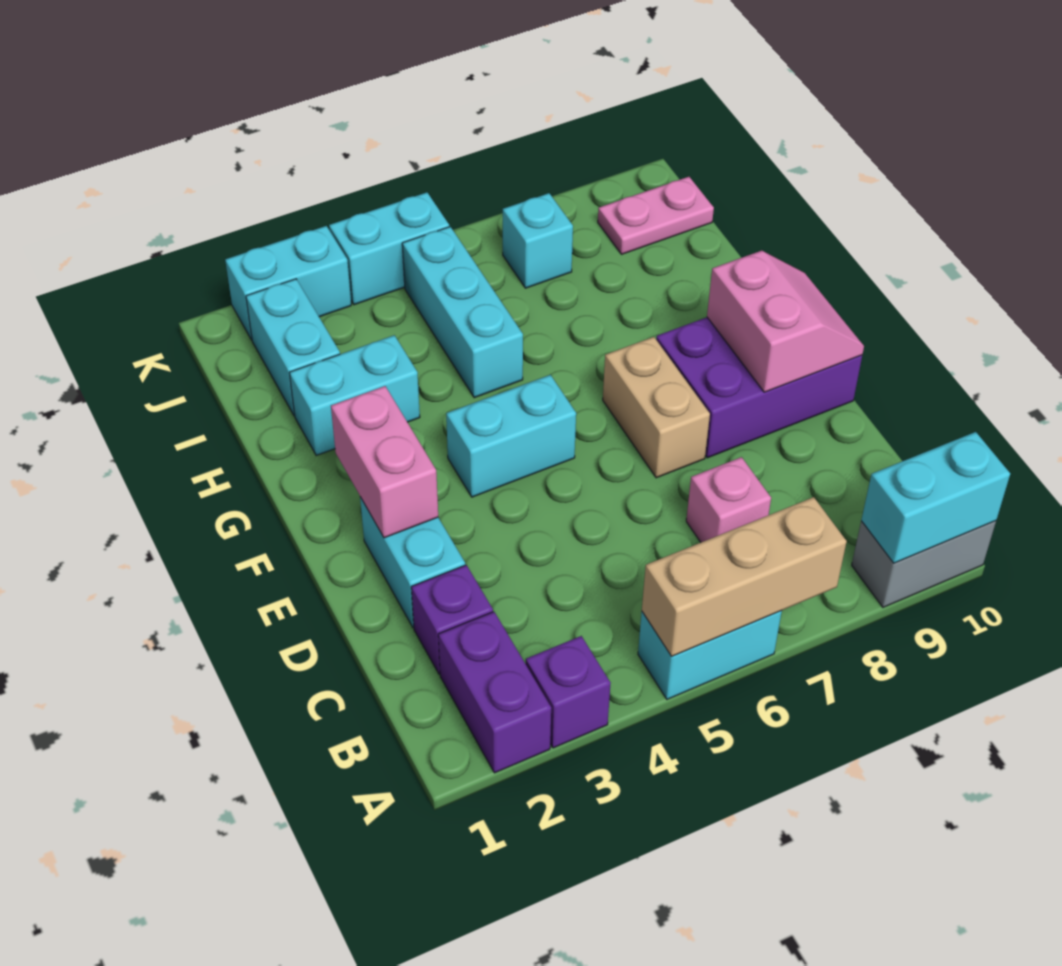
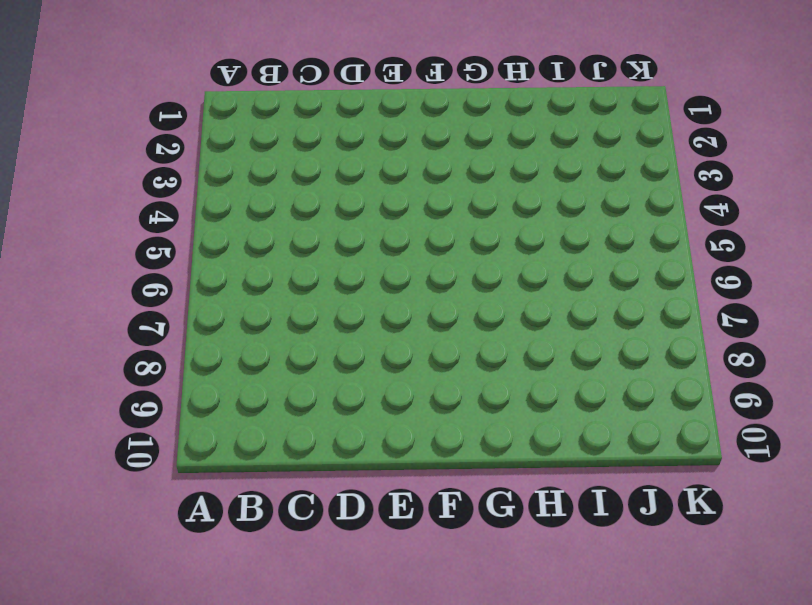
none -> purple 1x2 brick [438,612,551,773]
none -> purple 1x1 brick [526,636,611,748]
none -> cyan 1x2 brick [638,611,782,699]

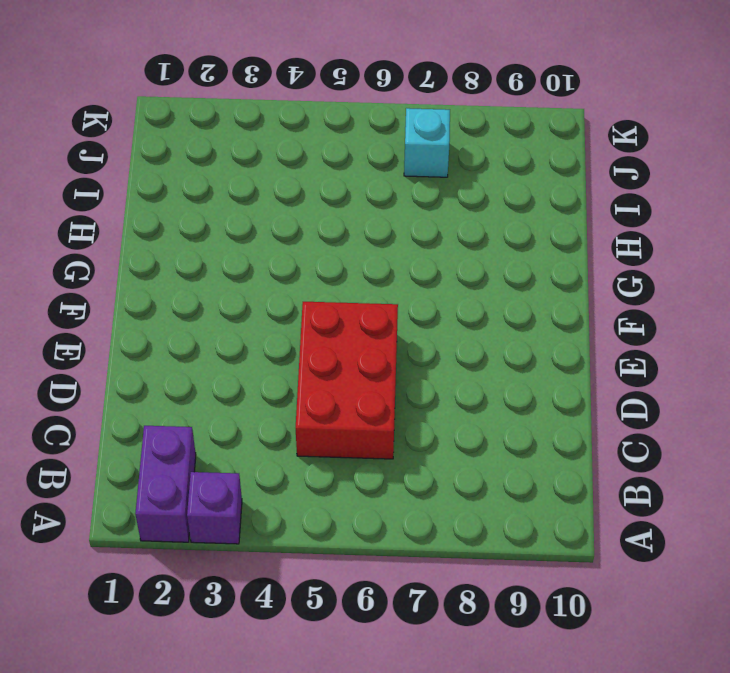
red 2x3 brick [296,302,398,459] -> none
none -> cyan 1x2 brick [638,611,782,699]
none -> grey 1x2 brick [852,521,996,607]
none -> purple 1x1 brick [411,565,493,674]

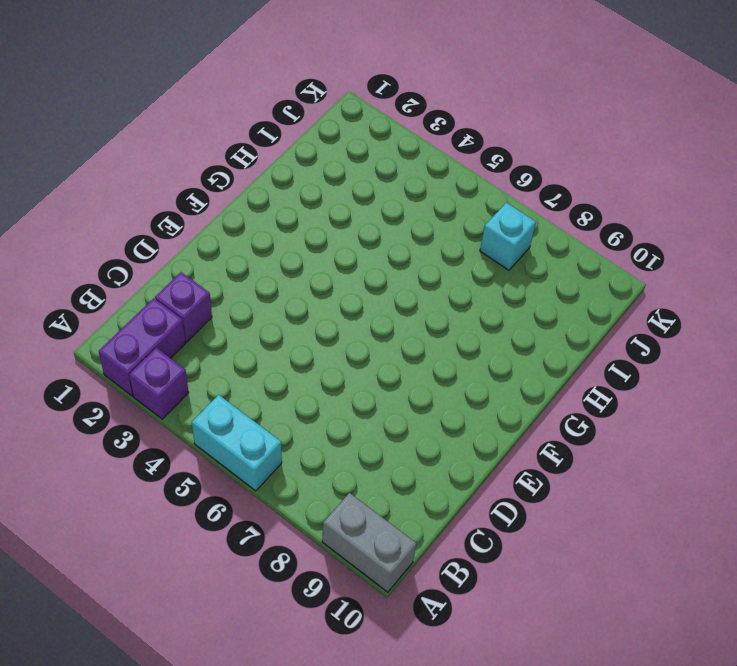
none -> pink 1x1 brick [686,457,771,542]
none -> cyan 1x2 brick [360,497,465,628]
none -> tan 1x2 brick [603,337,710,478]

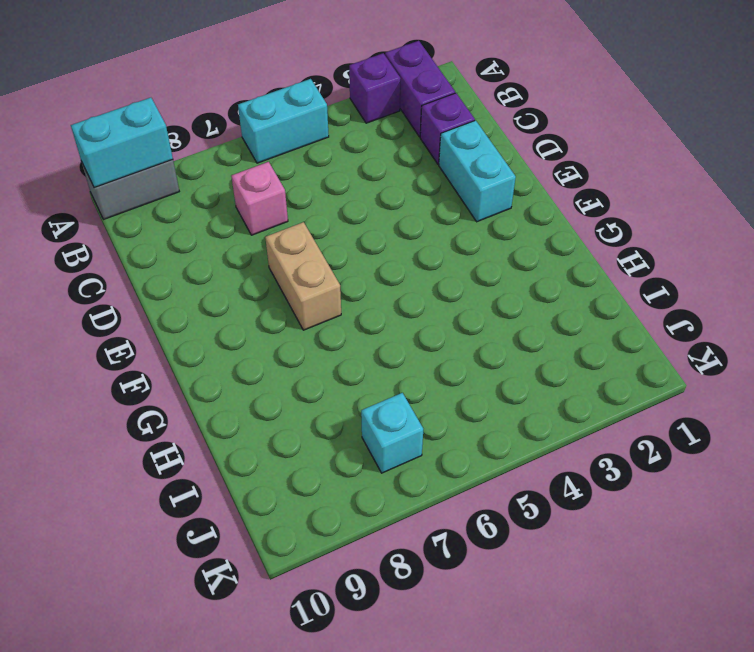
none -> purple 2x3 brick [656,317,862,458]
none -> cyan 1x2 brick [446,375,576,497]
none -> cyan 1x2 brick [289,335,420,455]

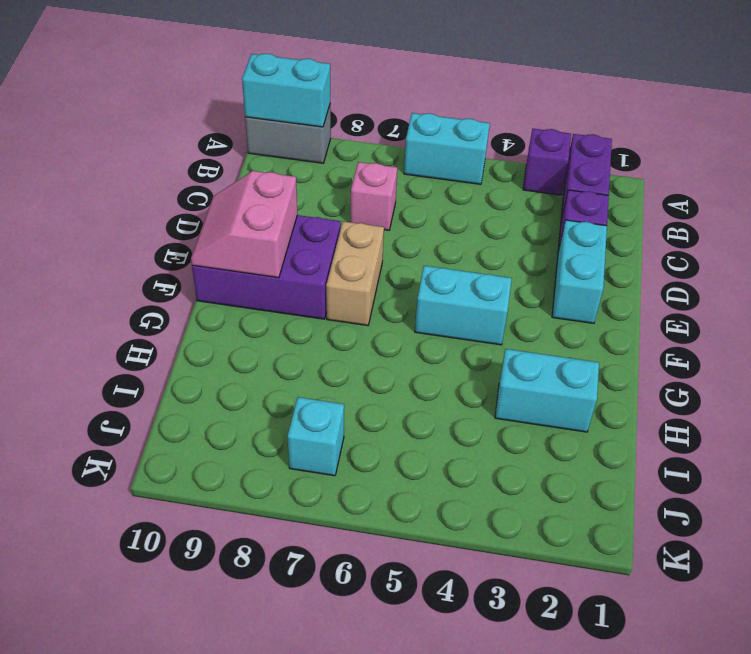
none -> cyan 1x3 brick [402,227,523,398]
none -> cyan 1x2 brick [246,279,340,416]
none -> pink 1x2 plate [598,177,714,254]

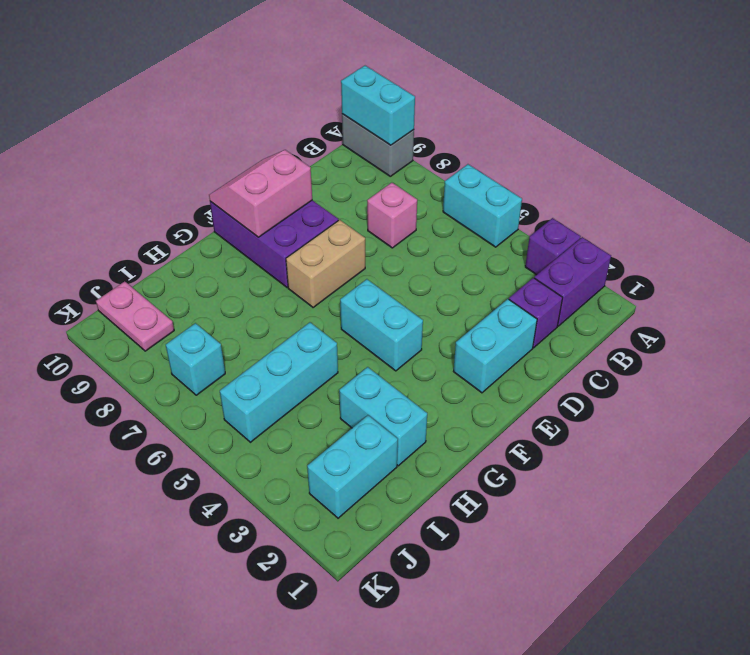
none -> cyan 1x2 brick [225,226,351,340]
none -> cyan 1x2 brick [329,192,449,305]
none -> tan 1x3 brick [642,497,847,656]

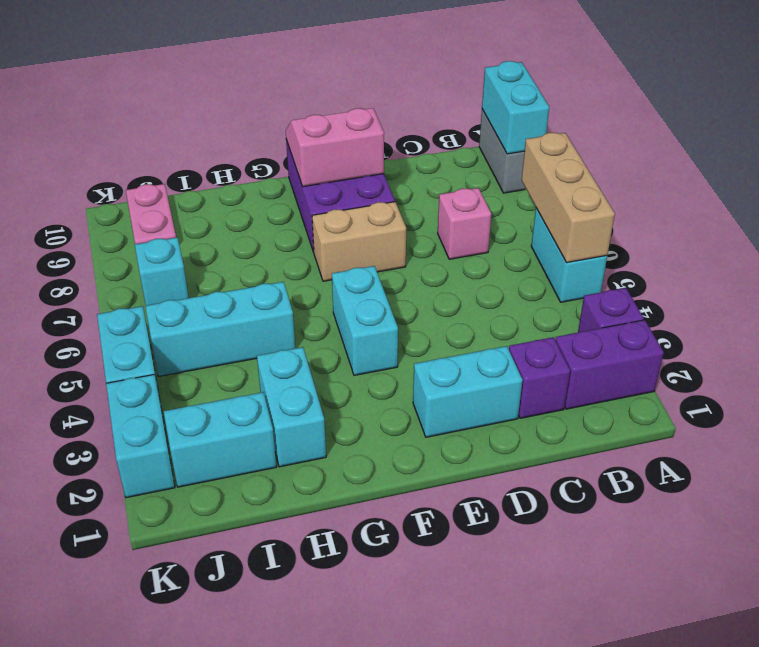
none -> pink 1x2 brick [331,386,438,538]

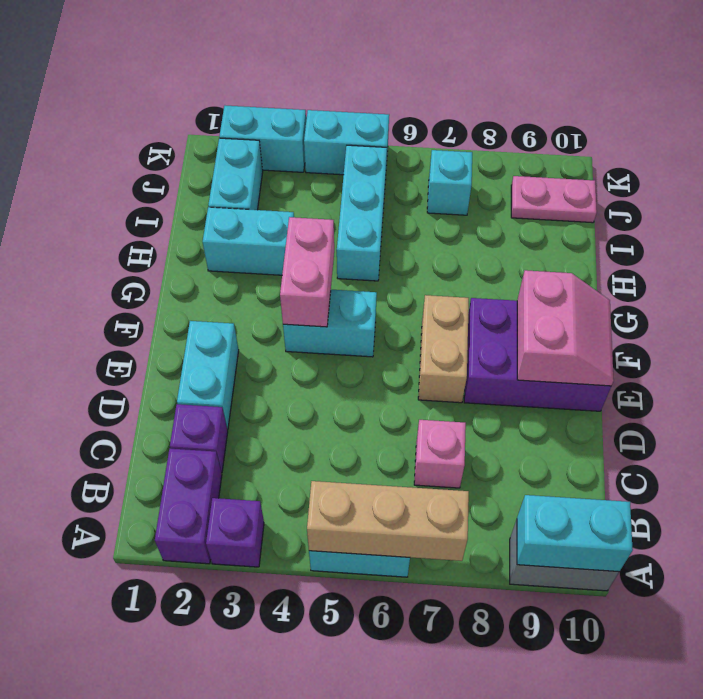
pink 1x2 brick [280,217,334,327] -> pink 1x2 brick moved to [331,386,438,538]

